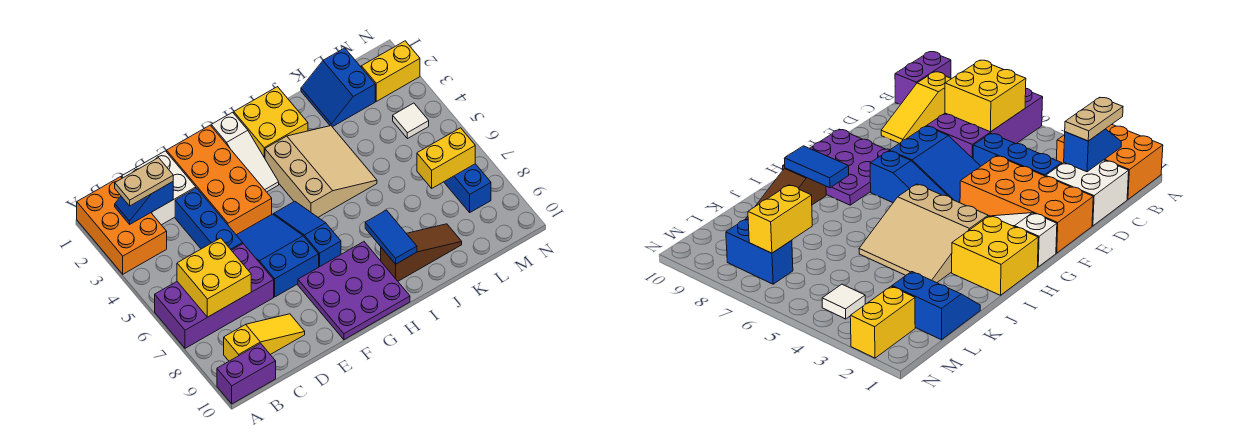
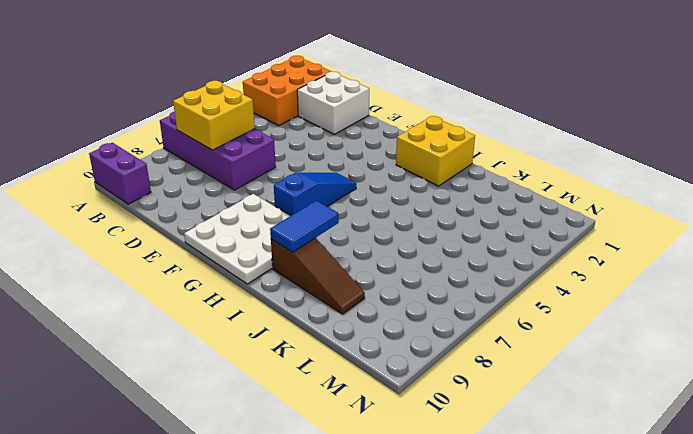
white 3x3 plate [184,194,291,284] -> purple 3x3 plate [298,242,410,340]
none -> yellow 1x3 slope [224,314,305,361]
none -> blue 1x3 brick [175,188,243,250]
none -> orange 2x4 brick [167,125,272,235]

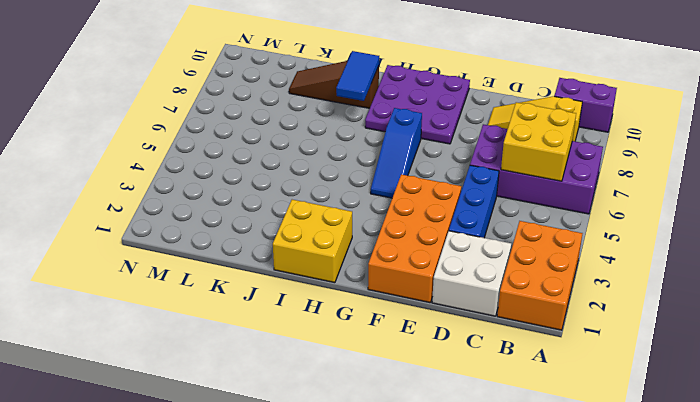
none -> blue 2x3 slope [237,214,319,297]
none -> white 1x3 slope [211,112,279,192]
none -> tan 3x3 slope [265,126,377,217]

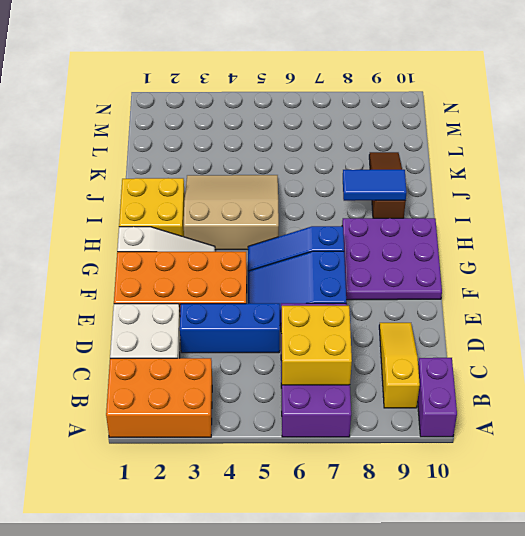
none -> blue 2x2 slope [301,48,375,127]
none -> yellow 1x2 brick [361,41,420,101]
none -> white 1x1 tile [393,103,429,139]

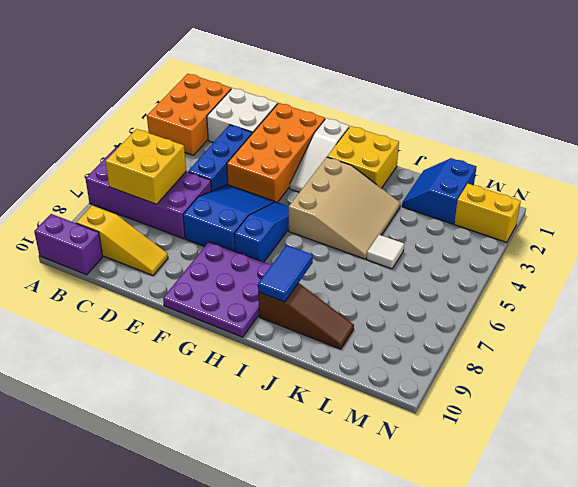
white 1x1 tile [367,235,404,269] -> white 1x1 tile moved to [393,103,429,139]
none -> blue 1x2 brick [444,164,491,212]
none -> blue 1x2 slope [115,182,173,224]
none -> yellow 1x2 brick [417,128,475,188]

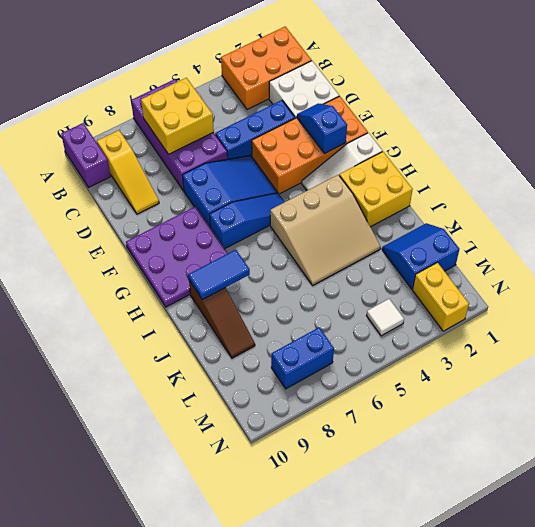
blue 1x2 slope [297,103,347,154] -> blue 1x2 slope moved to [115,182,173,224]
none -> yellow 1x2 brick [417,128,475,188]
none -> tan 1x2 plate [115,158,173,206]

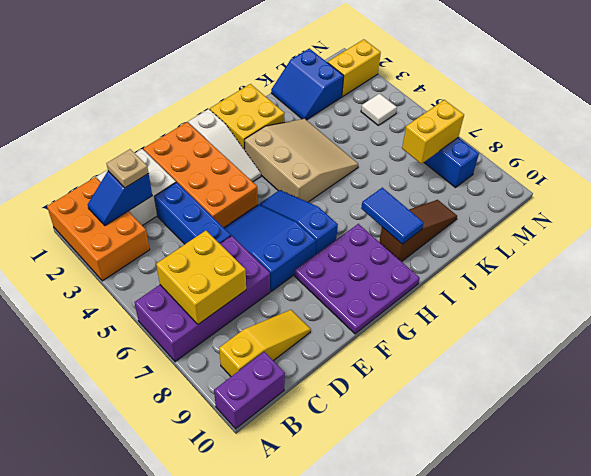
tan 1x1 plate [106,149,148,188] -> tan 1x2 plate [115,158,173,206]

